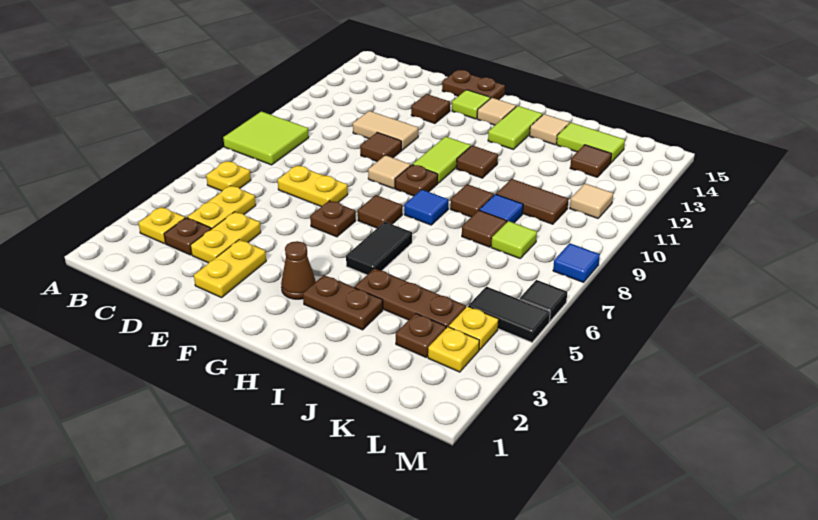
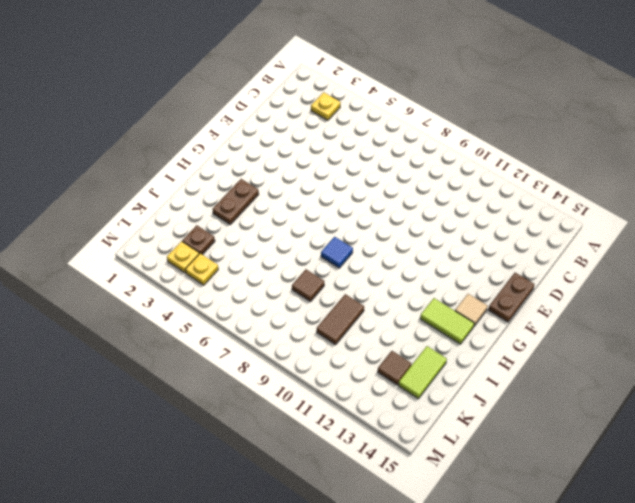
none -> lime 2x2 tile [223,111,309,165]
none -> yellow 1x1 plate [206,161,251,191]
none -> brown 1x1 plate [164,218,211,255]
none -> yellow 1x2 plate [187,186,256,229]

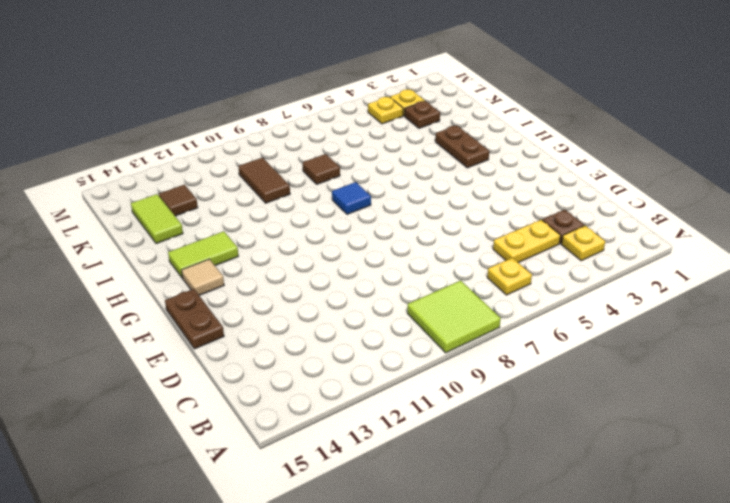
none -> yellow 1x2 plate [190,212,261,263]
none -> yellow 1x2 plate [278,165,348,207]
none -> tan 1x2 tile [353,111,418,150]
none -> yellow 1x2 plate [194,240,266,298]

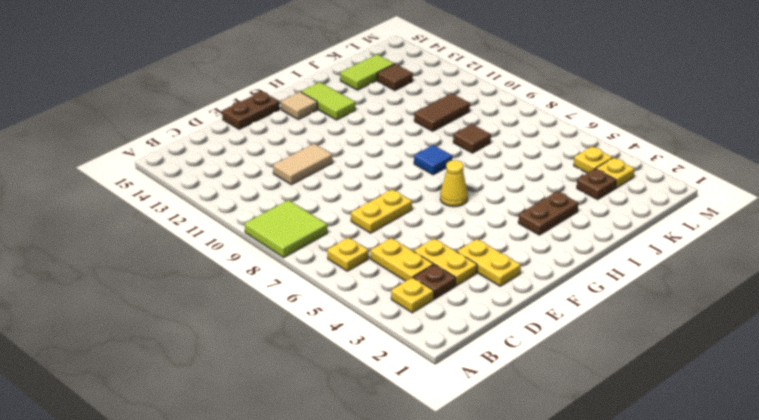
yellow 1x1 cone [440,160,468,207] -> none
none -> brown 1x1 tile [360,132,402,162]
none -> brown 1x1 tile [411,94,450,123]
none -> brown 1x1 plate [310,201,356,237]
none -> tan 1x1 tile [368,155,411,189]

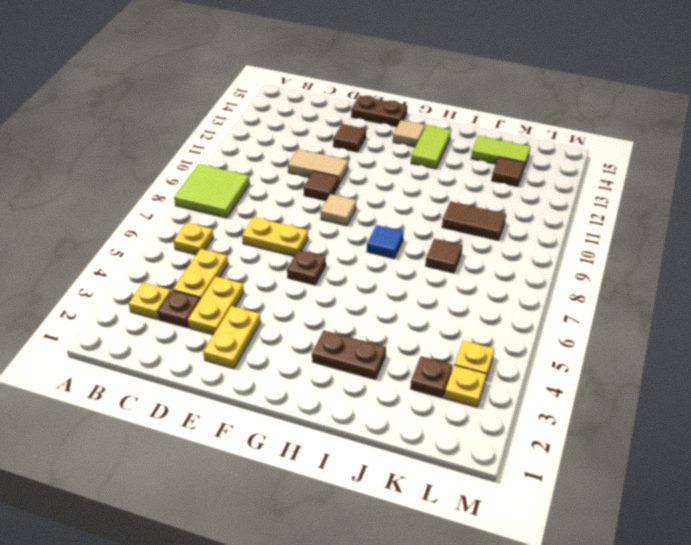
none -> lime 1x1 tile [452,90,490,119]
none -> brown 1x1 cone [281,241,316,299]
none -> brown 1x1 tile [358,195,402,228]
none -> brown 1x1 plate [395,165,438,196]

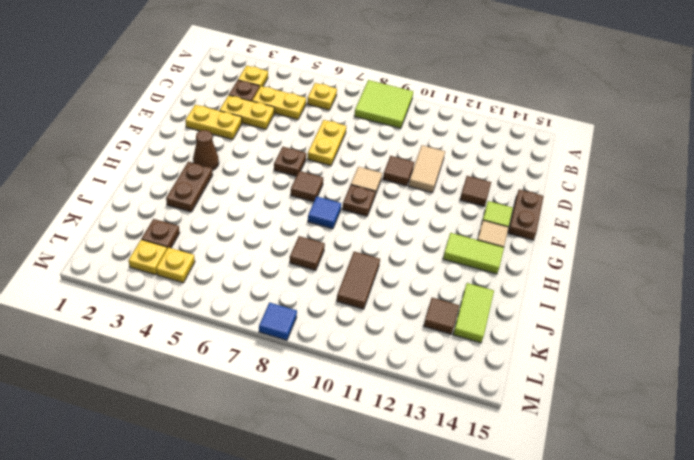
none -> lime 1x2 tile [413,137,471,183]
none -> black 1x2 tile [346,222,412,275]
none -> brown 1x1 tile [456,145,498,178]
none -> brown 1x3 plate [355,269,466,328]

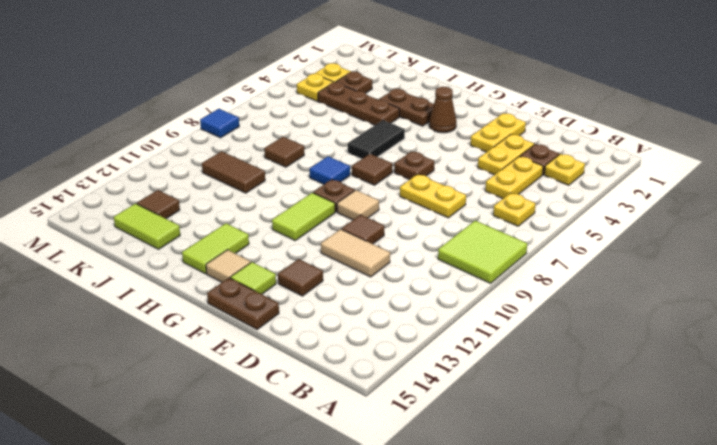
none -> brown 1x1 tile [456,145,498,178]
none -> brown 1x1 tile [450,184,494,217]
none -> tan 1x1 tile [530,114,569,145]
none -> blue 1x1 tile [479,194,523,223]

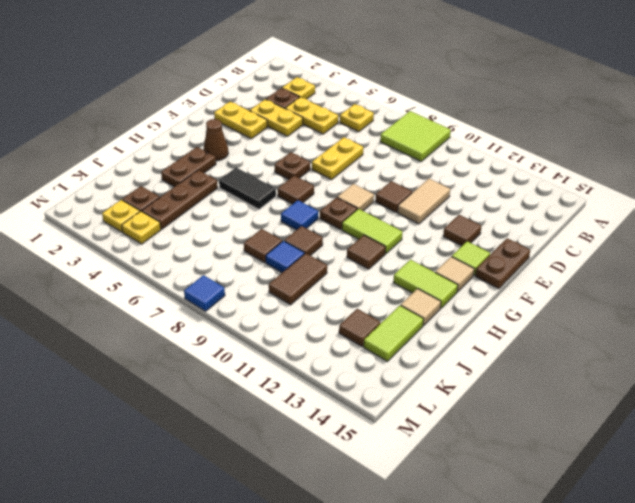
none -> lime 1x1 tile [491,221,537,258]
none -> black 1x2 tile [468,287,550,342]
none -> tan 1x1 tile [570,184,613,218]
none -> black 1x1 tile [519,280,567,322]

